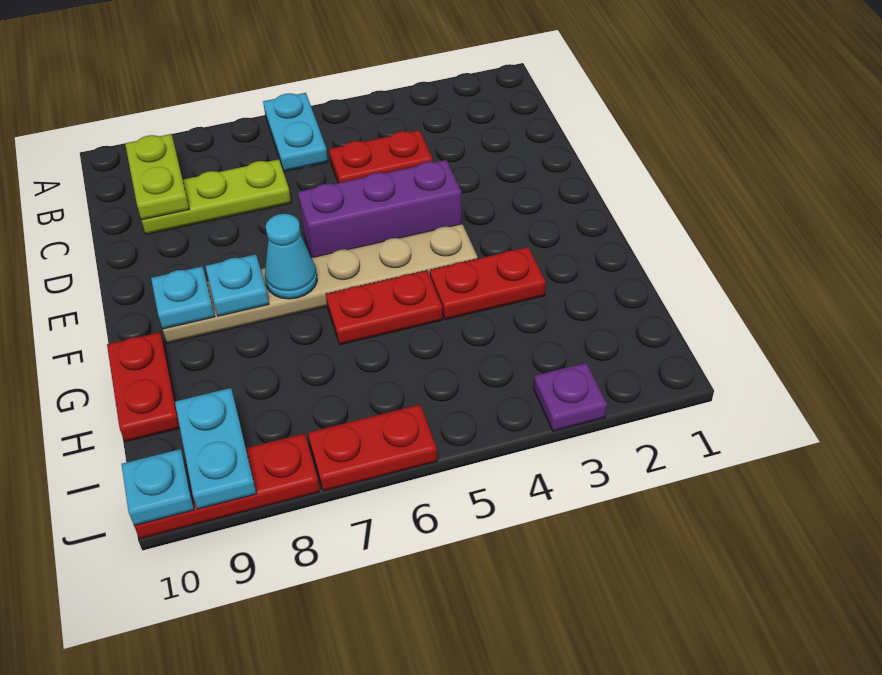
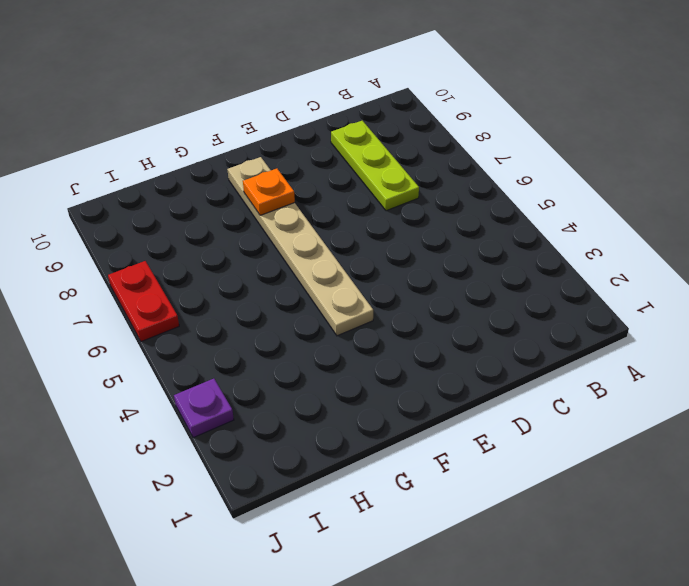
orange 1x1 plate [243,168,295,215] -> cyan 1x1 plate [206,254,269,316]
none -> cyan 1x2 plate [263,93,328,171]
none -> red 1x2 plate [329,130,433,183]
none -> purple 1x3 brick [298,160,462,258]

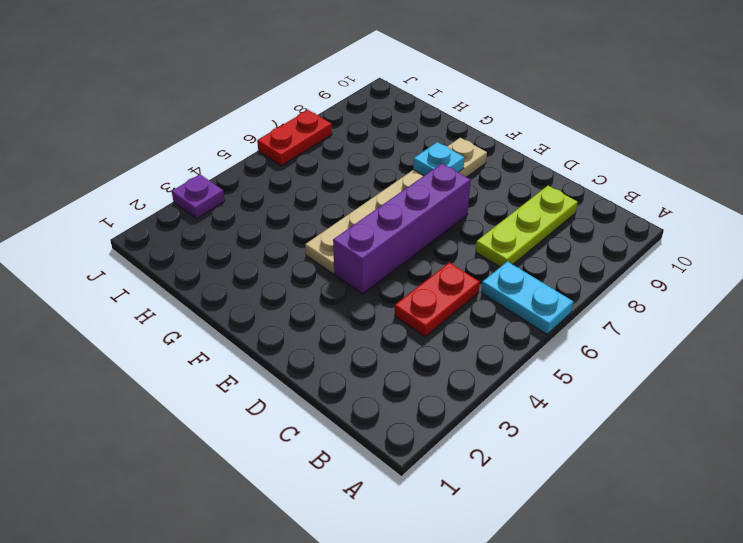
purple 1x4 brick [333,164,471,294] -> purple 1x3 brick [298,160,462,258]
none -> red 1x2 plate [430,247,546,320]
none -> red 1x2 plate [326,271,443,345]
none -> red 1x2 plate [107,332,180,442]

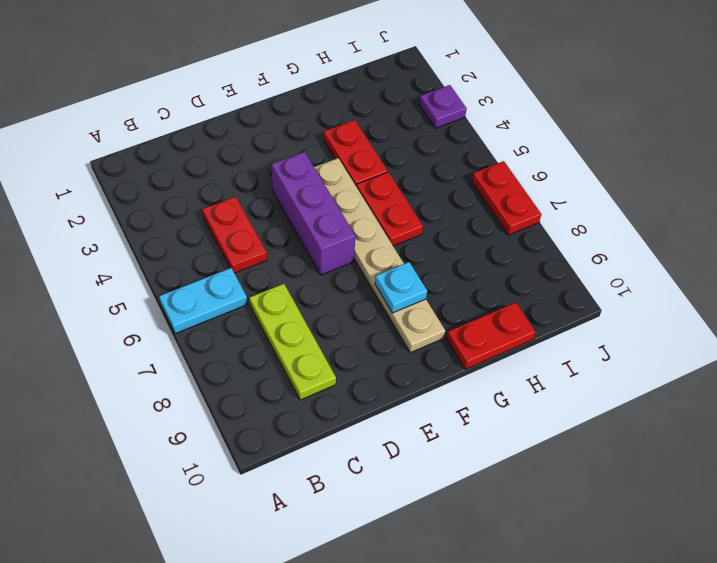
none -> red 1x3 plate [134,433,320,539]
none -> lime 1x2 plate [125,134,189,220]
none -> cyan 1x1 cone [265,214,317,299]

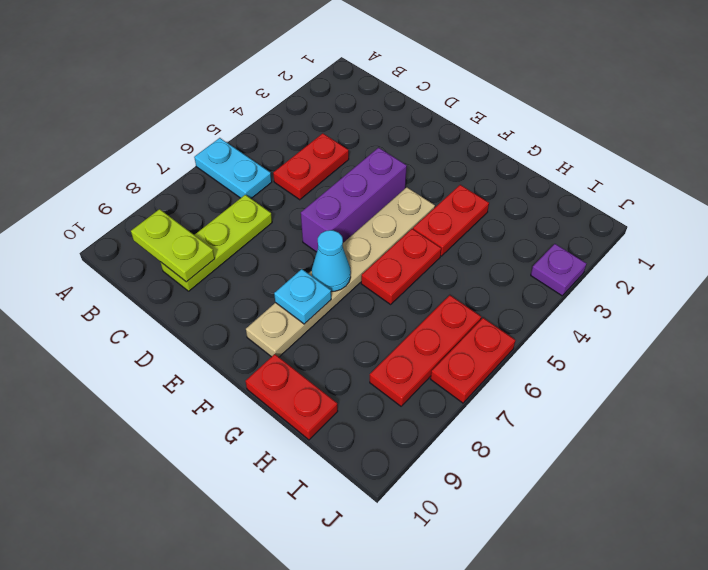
red 1x3 plate [370,295,481,406] -> red 1x3 plate moved to [134,433,320,539]
none -> cyan 1x1 plate [151,266,215,329]
none -> cyan 1x2 plate [175,388,256,509]
none -> cyan 1x1 plate [121,449,194,526]

